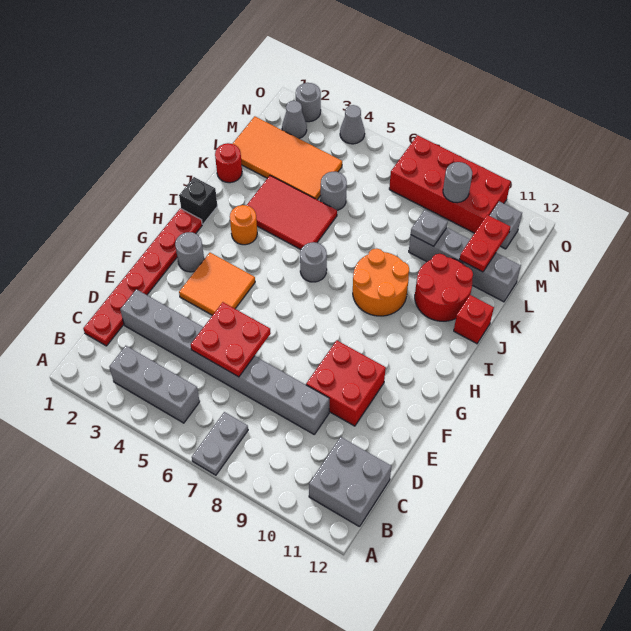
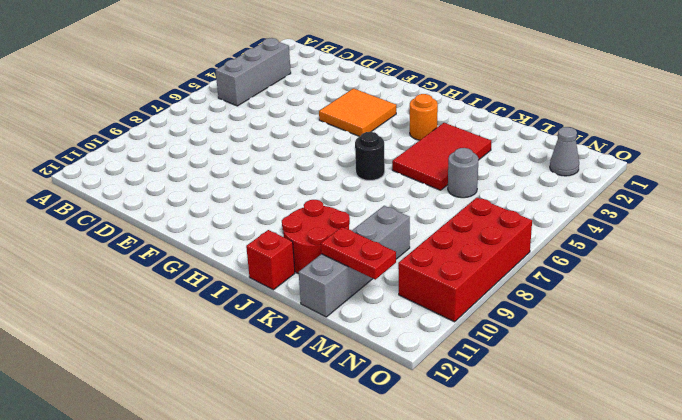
black 1x1 round brick [355,132,385,180] -> grey 1x1 round brick [300,242,327,282]
none -> grey 1x2 plate [192,412,248,475]
none -> grey 2x2 brick [309,437,392,527]
none -> red 1x6 plate [83,208,202,346]

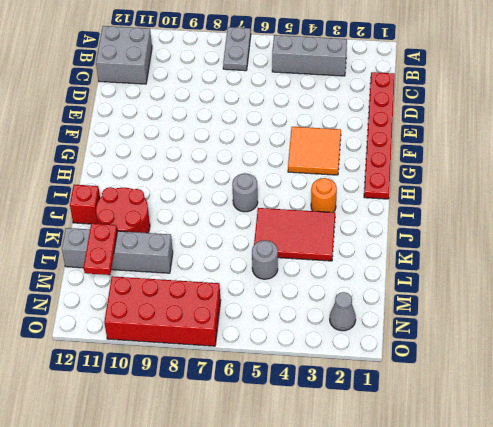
none -> grey 1x8 brick [120,289,329,434]
none -> red 2x2 brick [306,340,386,426]
none -> grey 1x1 round brick [175,232,204,272]

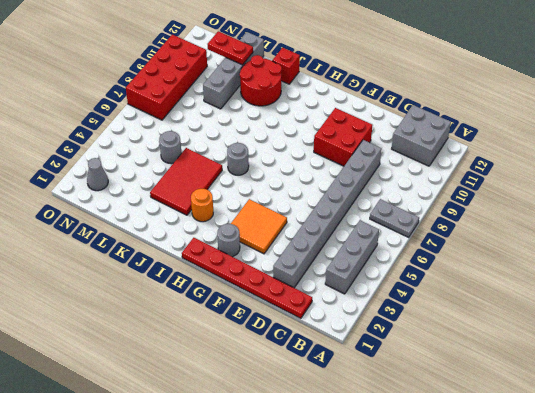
none -> black 1x1 brick [179,177,217,224]
none -> orange 2x2 round brick [353,249,409,316]
none -> red 1x1 round brick [215,143,242,183]

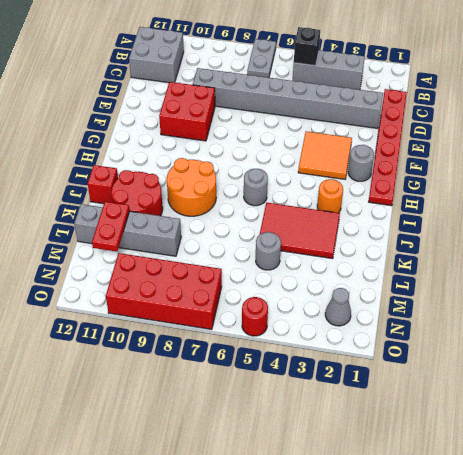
black 1x1 brick [294,27,320,66] -> black 1x1 brick moved to [179,177,217,224]
red 1x1 round brick [242,297,268,336] -> red 1x1 round brick moved to [215,143,242,183]
none -> orange 2x4 tile [233,116,342,200]
none -> grey 1x1 brick [489,201,522,249]
none -> grey 1x1 round brick [296,83,321,122]

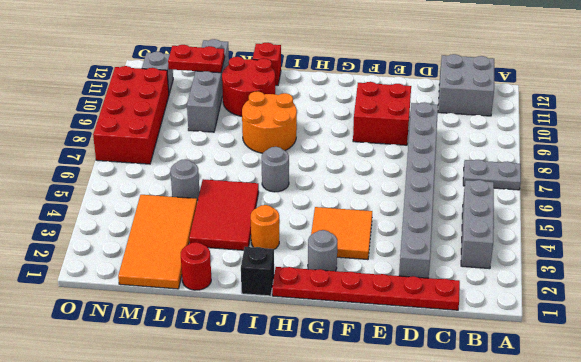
none -> grey 1x1 cone [282,101,307,139]
none -> grey 1x1 round brick [296,83,321,122]
none -> grey 1x1 cone [340,105,365,144]

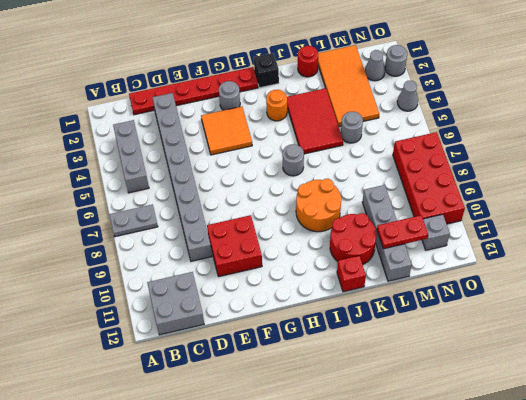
none -> red 2x2 plate [191,302,271,377]
none -> grey 1x1 plate [411,210,448,246]
none -> grey 1x1 round brick [443,162,472,203]

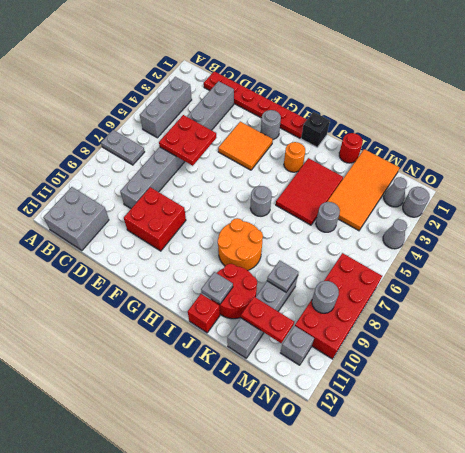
grey 1x1 plate [201,272,233,304] -> none

